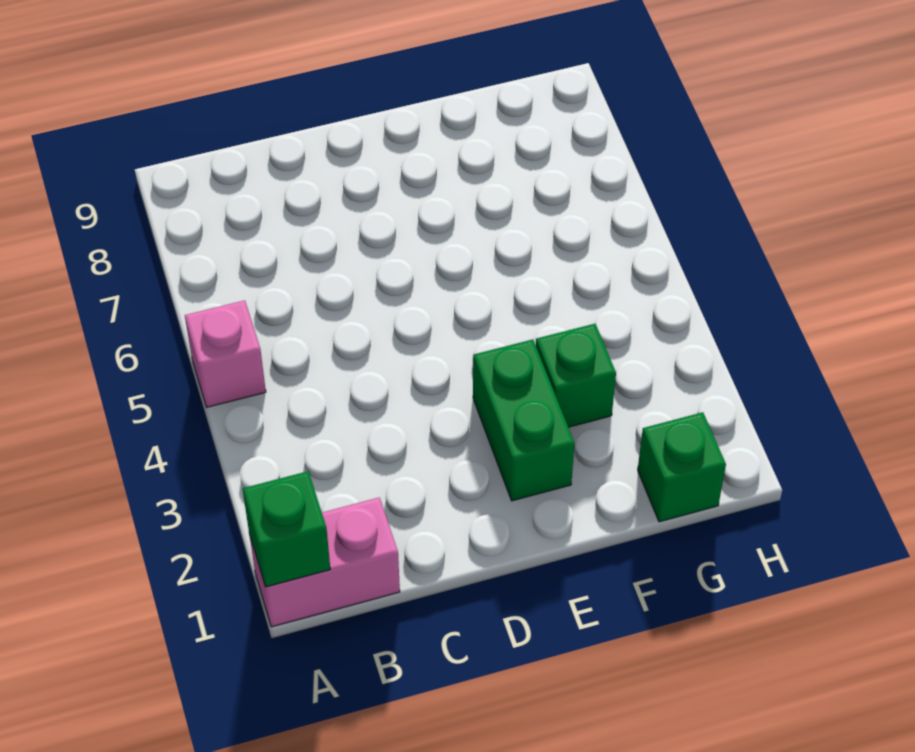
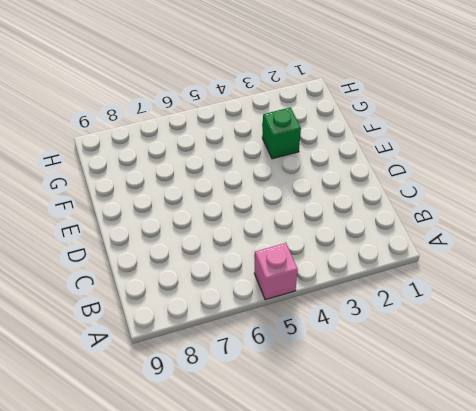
none -> pink 1x2 brick [249,498,400,627]
none -> green 1x2 brick [473,339,575,501]

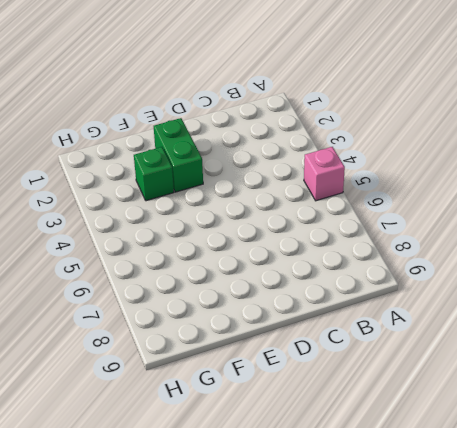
none -> pink 1x2 brick [249,498,400,627]
none -> green 1x1 brick [638,412,726,522]

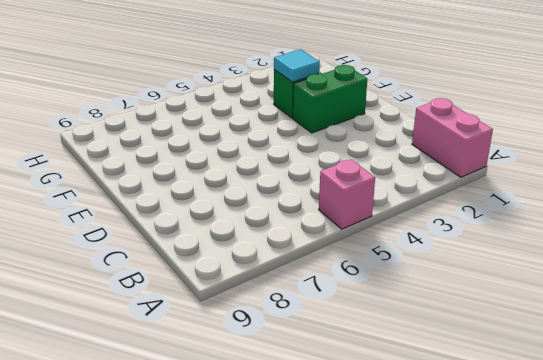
cyan 1x1 tile [274,49,320,82] -> none
none -> green 1x1 brick [638,412,726,522]
none -> green 1x1 brick [243,471,330,587]

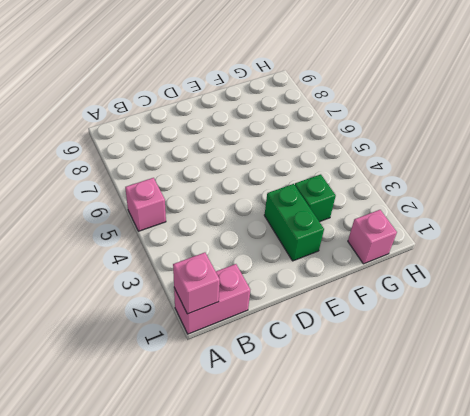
pink 1x1 brick [173,253,220,314] -> green 1x1 brick [243,471,330,587]
pink 1x1 brick [348,210,397,264] -> green 1x1 brick [638,412,726,522]

